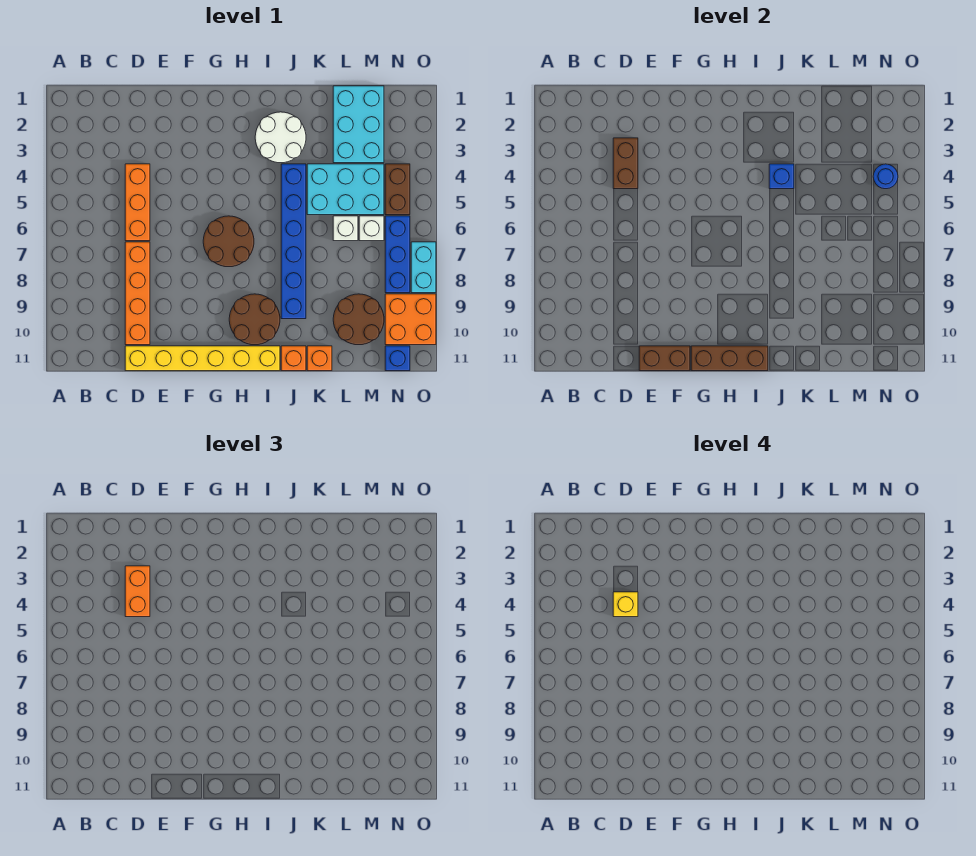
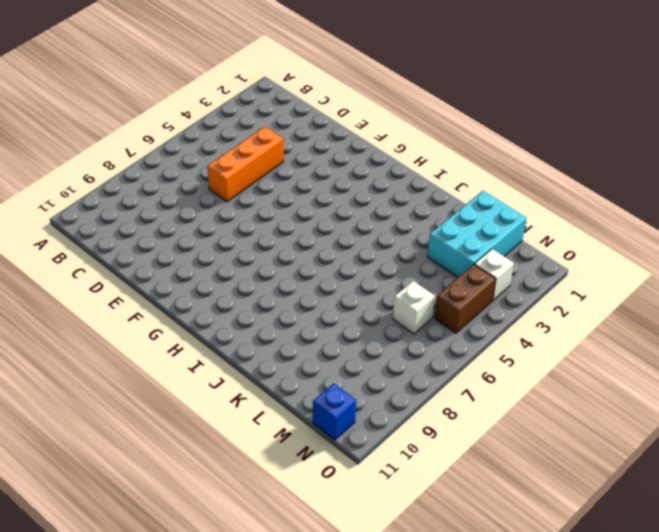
white 1x1 brick [474,249,514,301] -> white 1x1 brick moved to [333,216,358,241]
none -> orange 1x4 brick [125,242,150,345]
none -> yellow 1x6 brick [125,346,280,371]
none -> brown 2x2 round brick [203,216,254,267]

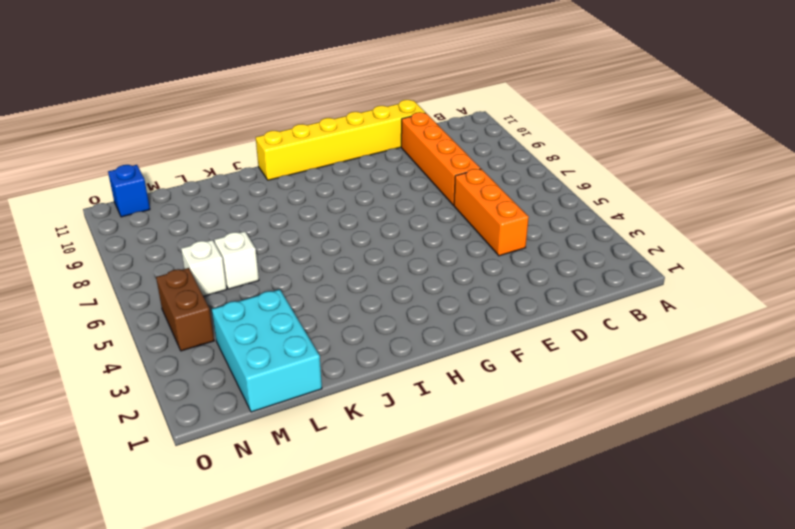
none -> brown 2x2 round brick [203,216,254,267]
none -> brown 2x2 round brick [229,294,280,345]
none -> white 2x2 round brick [255,112,306,163]

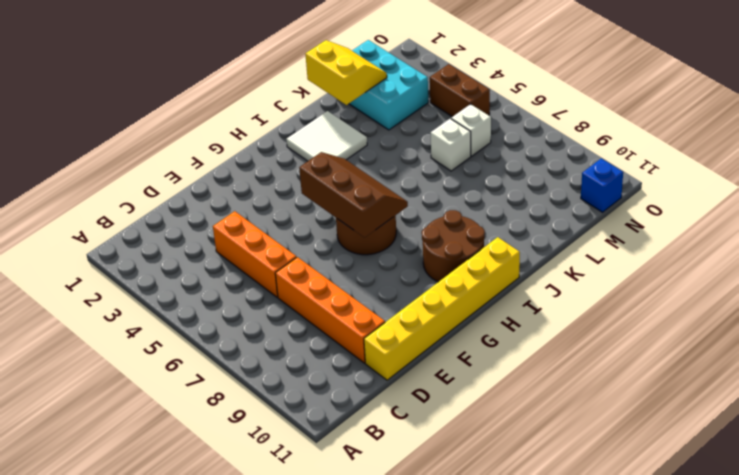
brown 2x3 slope [299,152,408,237] -> none
white 2x2 tile [286,111,367,161] -> white 2x2 round brick [255,112,306,163]
yellow 2x2 slope [305,40,387,105] -> none
none -> blue 1x6 brick [281,164,306,319]
none -> orange 1x1 brick [281,346,306,371]
none -> cyan 2x3 brick [307,164,384,215]

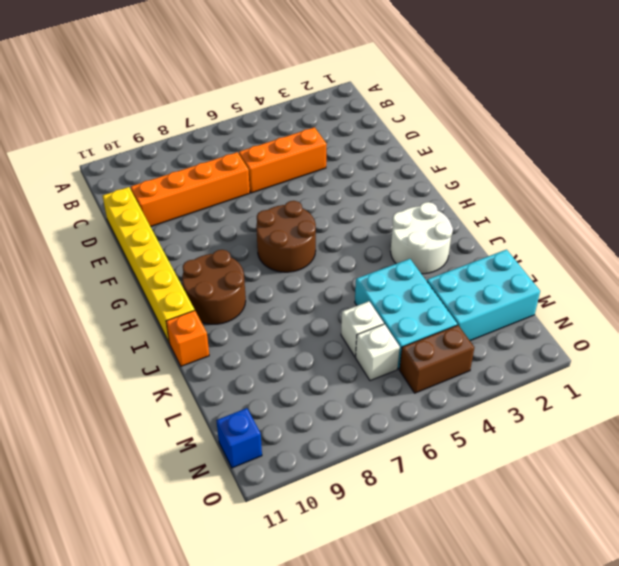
none -> blue 1x6 brick [281,164,306,319]
none -> orange 1x1 brick [307,346,332,371]
none -> brown 2x2 round brick [333,294,384,345]

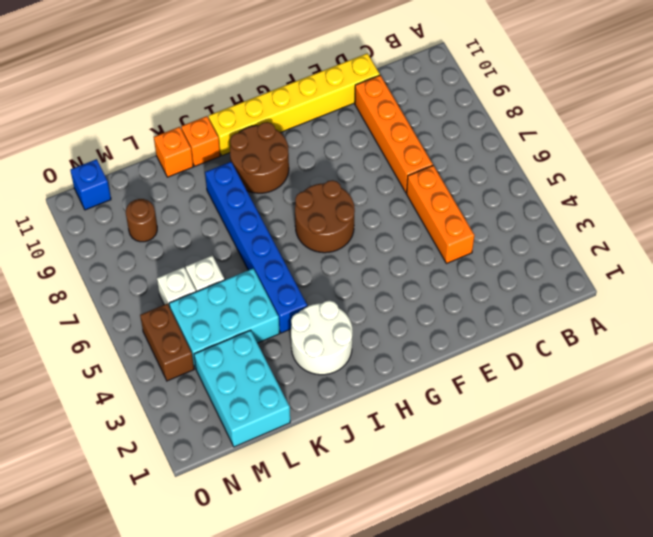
brown 1x1 round brick [126,199,157,242] -> brown 2x2 round brick [333,294,384,345]
none -> blue 1x3 brick [385,216,410,293]
none -> orange 2x2 brick [385,294,436,345]
none -> cyan 1x2 brick [411,242,436,293]

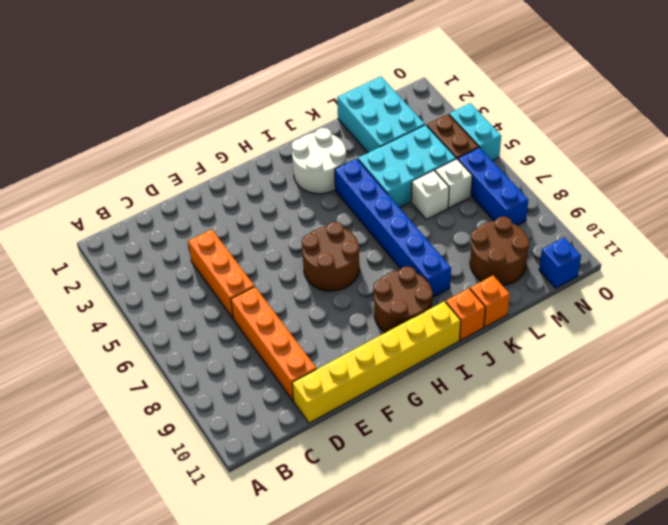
cyan 1x2 brick [449,103,501,161] -> cyan 1x2 brick moved to [411,242,436,293]
none -> orange 2x2 brick [385,294,436,345]
none -> brown 1x2 brick [613,138,638,189]
none -> brown 1x2 brick [639,346,690,371]

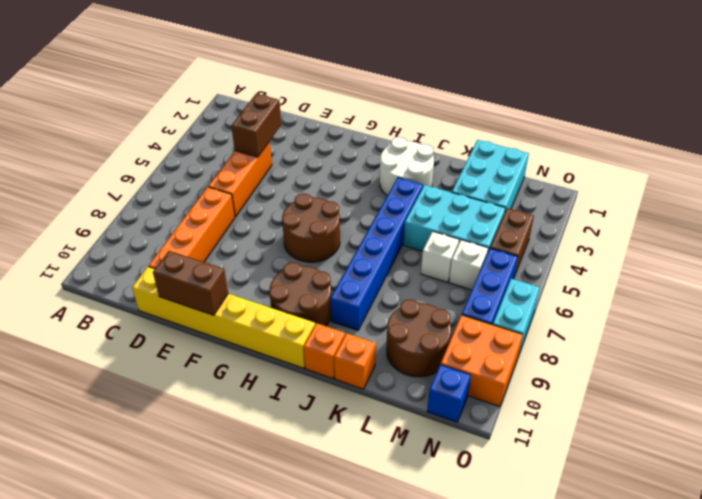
none -> brown 1x3 brick [691,346,768,371]
none -> blue 1x1 brick [769,164,794,189]
none -> blue 1x1 round brick [873,164,898,189]

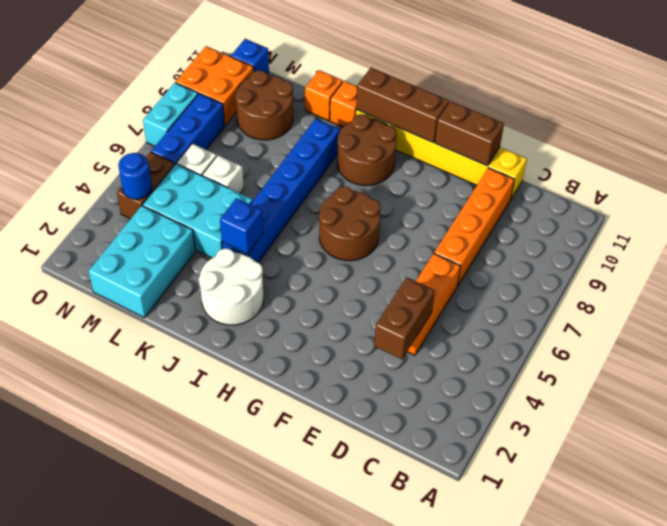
none -> orange 1x2 brick [125,566,150,617]
none -> yellow 1x1 brick [613,592,638,617]

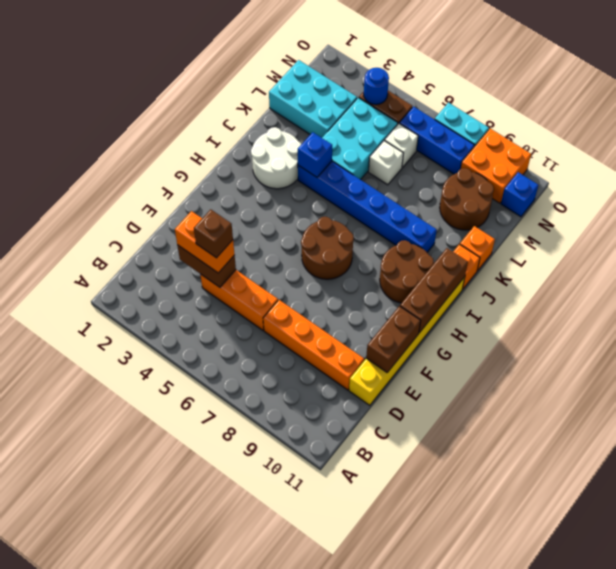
brown 1x1 brick [194,209,233,258] -> yellow 1x1 brick [613,592,638,617]

